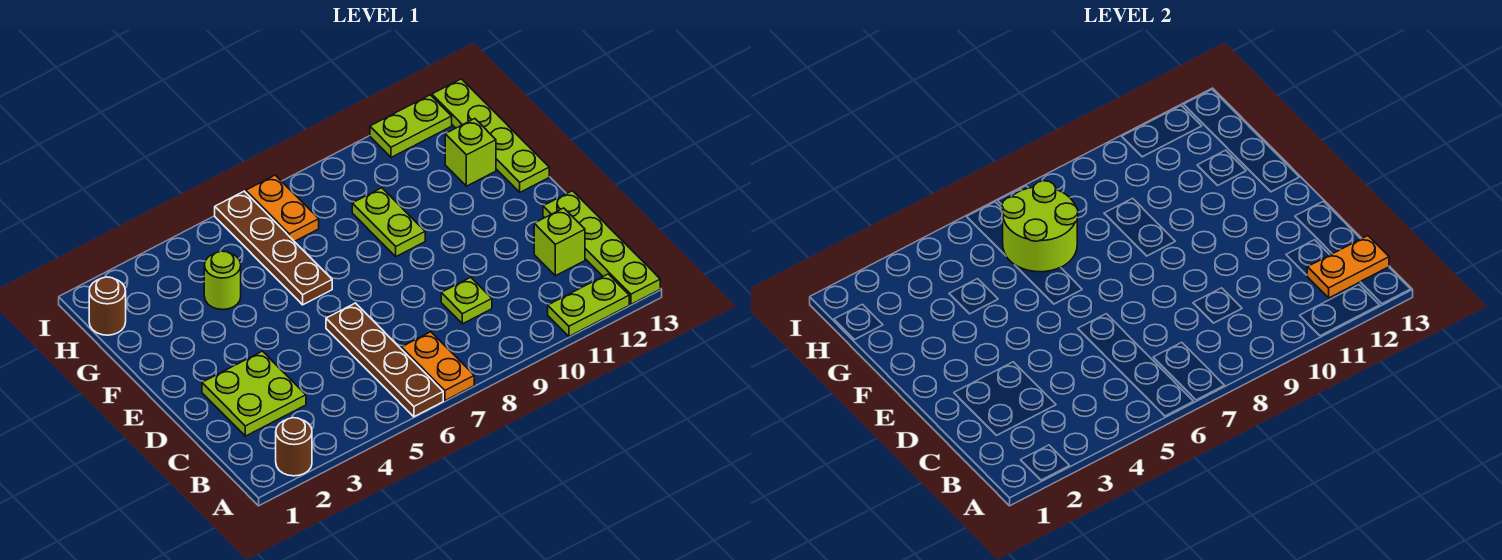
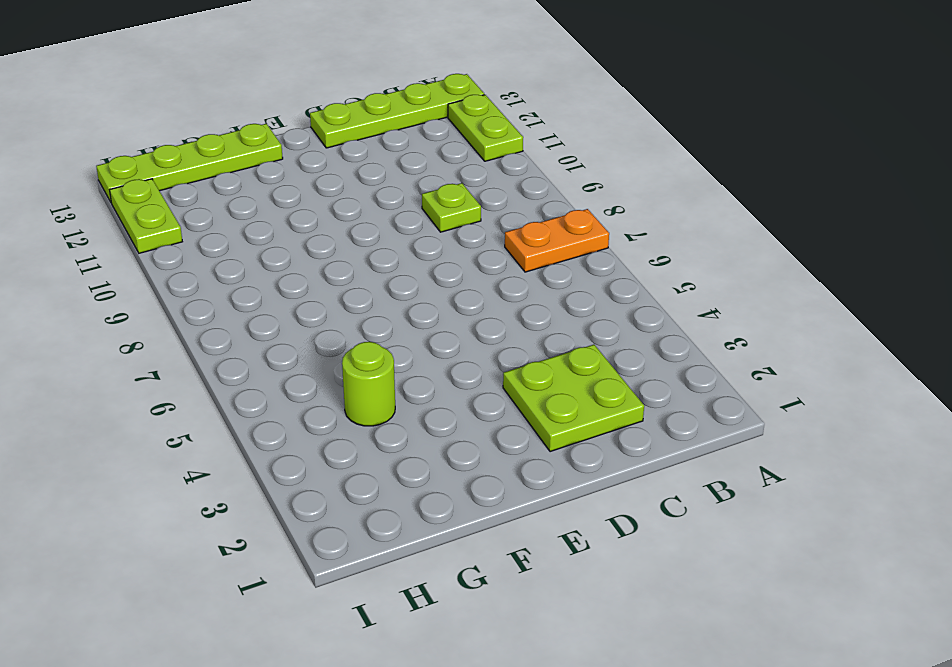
none -> brown 1x1 round brick [276,418,312,476]
none -> brown 1x4 plate [326,303,443,417]
none -> lime 1x1 brick [534,208,585,276]

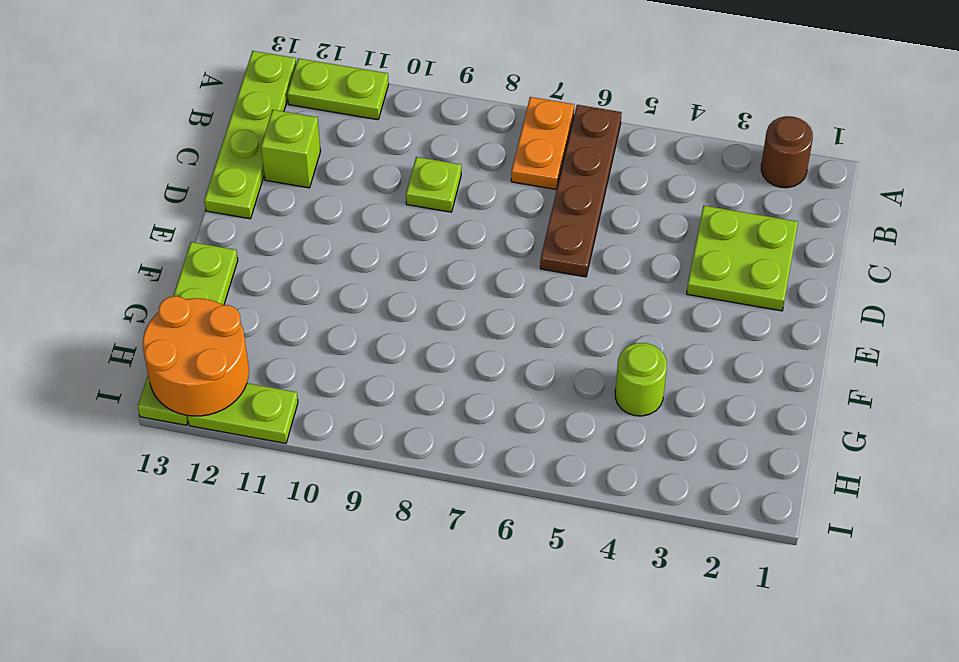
orange 2x2 round brick [143,296,249,416] -> none
none -> brown 1x4 plate [215,191,332,305]
none -> lime 1x2 plate [352,188,425,256]
none -> lime 1x1 brick [445,119,496,186]

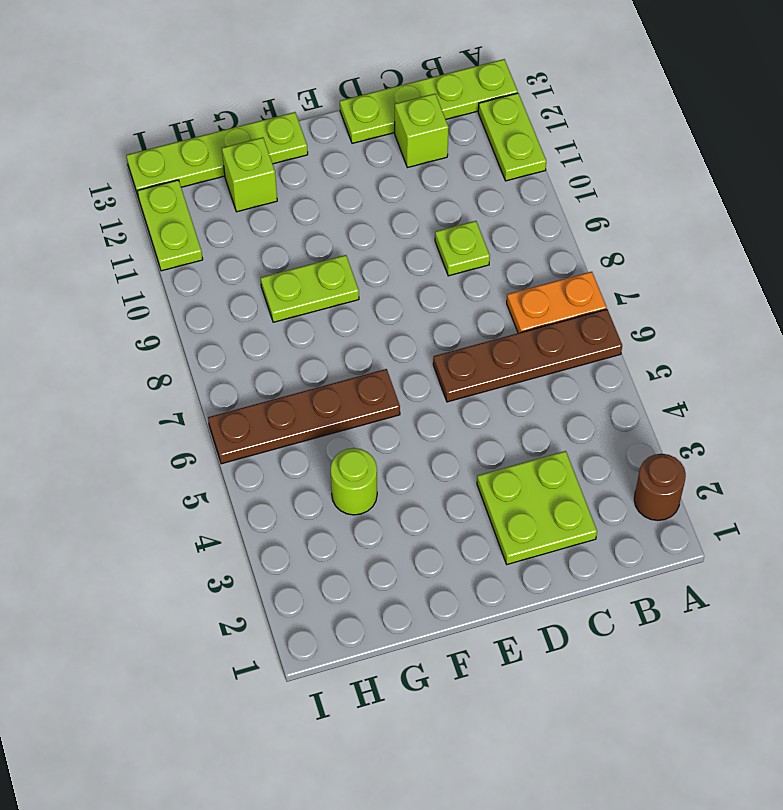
none -> brown 1x1 round brick [89,277,126,335]
none -> orange 1x2 plate [246,175,319,242]
none -> orange 1x2 plate [1307,236,1389,298]

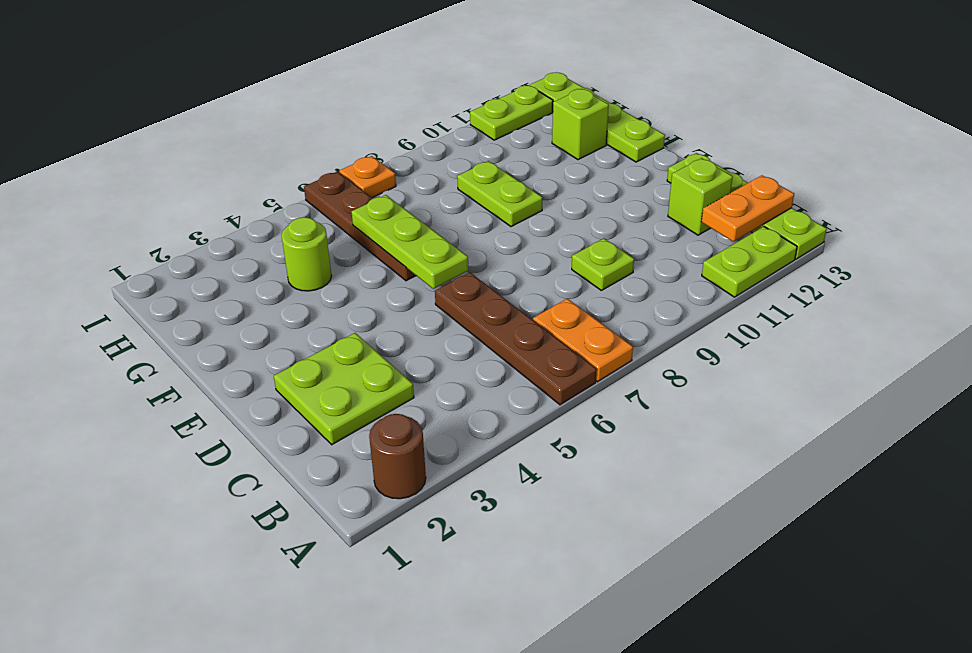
lime 1x3 plate [352,195,468,289] -> lime 2x2 round brick [1002,181,1078,272]
orange 1x1 plate [339,156,396,198] -> orange 1x2 plate [246,175,319,242]
none -> brown 1x1 round brick [89,277,126,335]

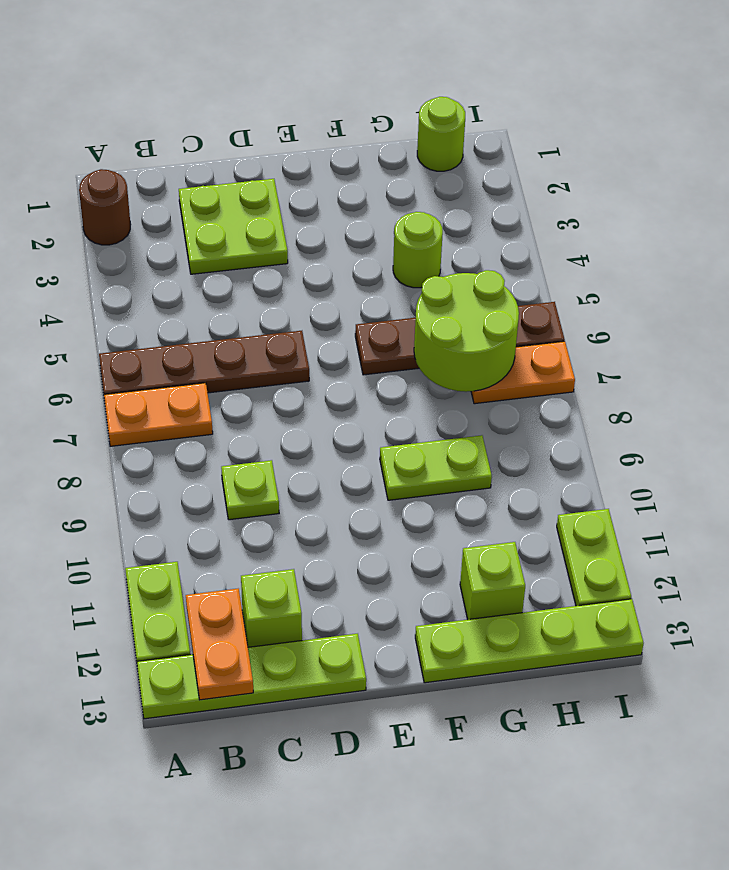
lime 1x1 round brick [417,97,465,171] -> brown 1x1 round brick [89,277,126,335]

